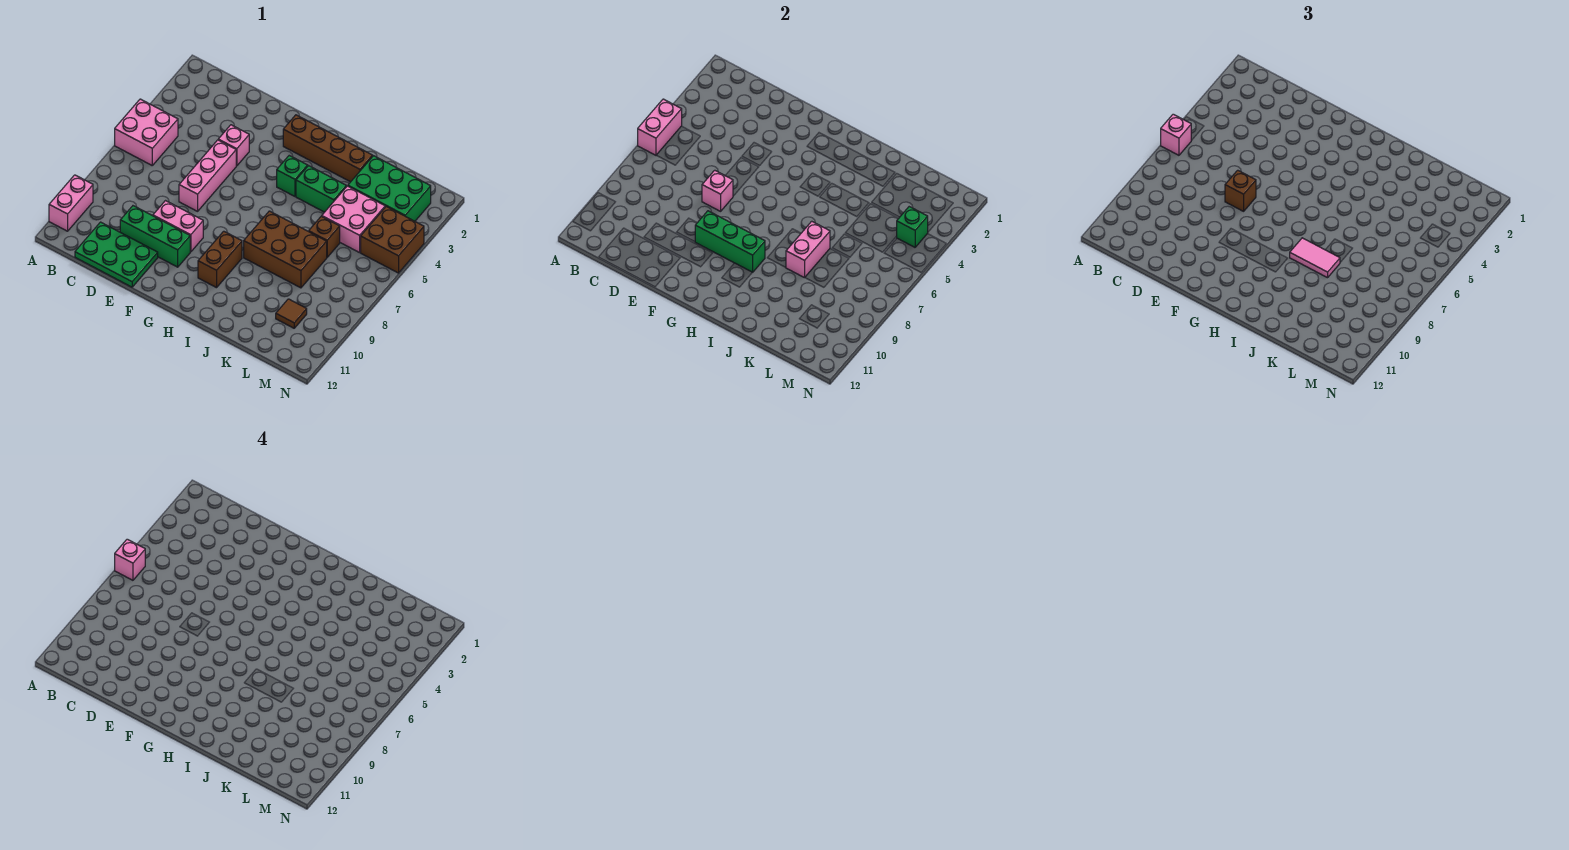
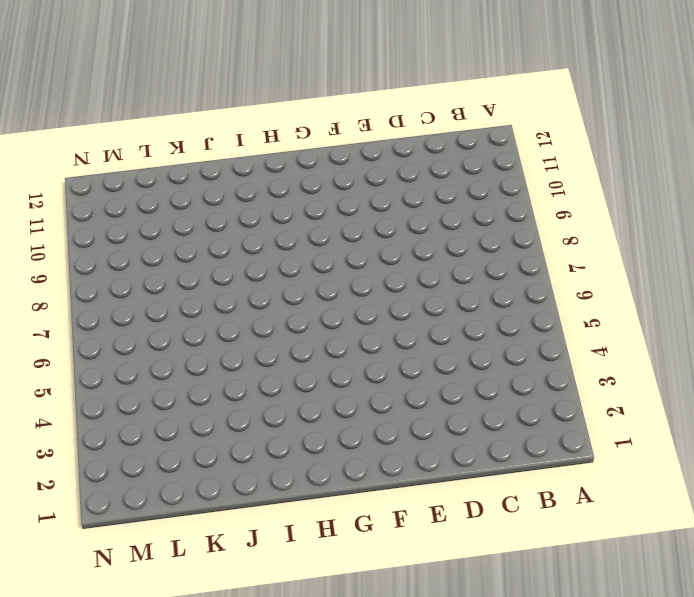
none -> pink 2x2 brick [115,99,178,165]
none -> pink 1x2 brick [49,175,93,231]
none -> green 2x3 plate [75,222,158,287]

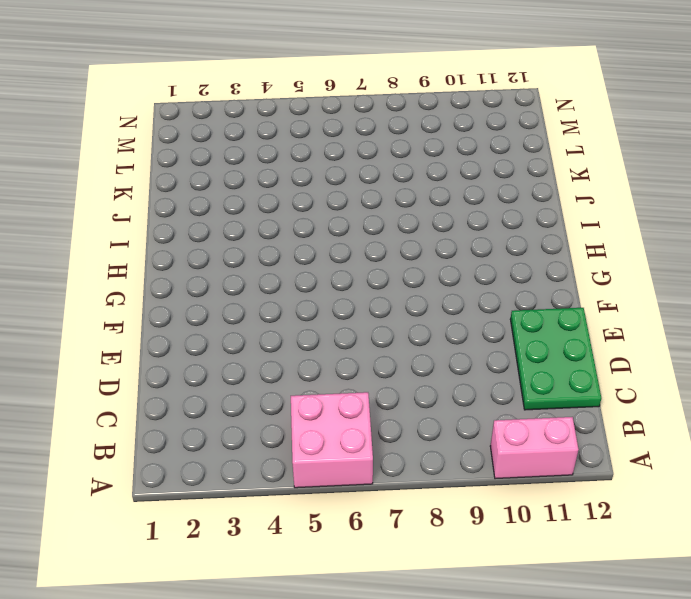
none -> green 1x3 brick [120,206,190,267]
none -> pink 1x1 brick [218,125,249,166]
none -> pink 1x3 brick [179,140,236,211]

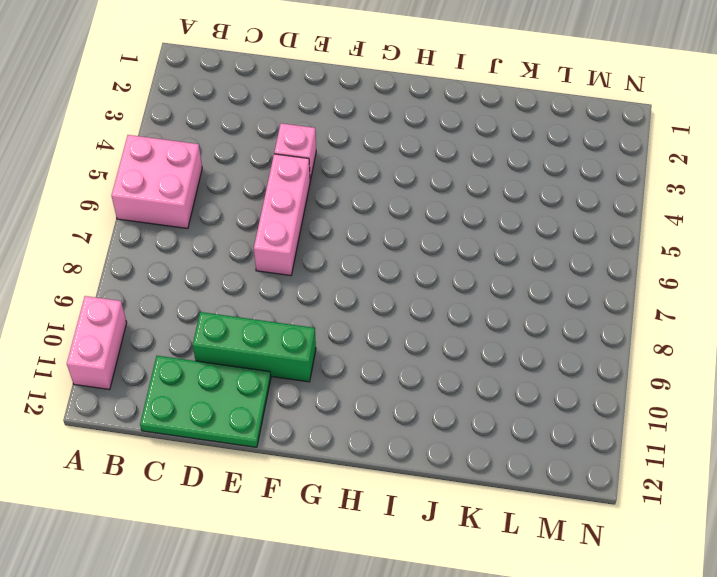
none -> pink 1x2 brick [153,201,203,252]
none -> brown 1x4 brick [283,115,373,182]
none -> green 1x1 brick [277,155,308,196]

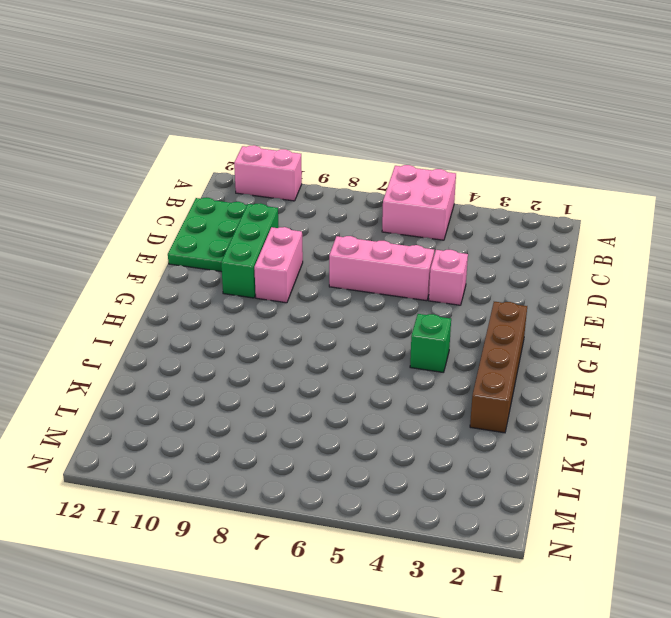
none -> brown 1x2 brick [198,231,242,288]
none -> green 1x2 brick [296,166,346,212]
none -> brown 2x3 brick [244,211,327,288]

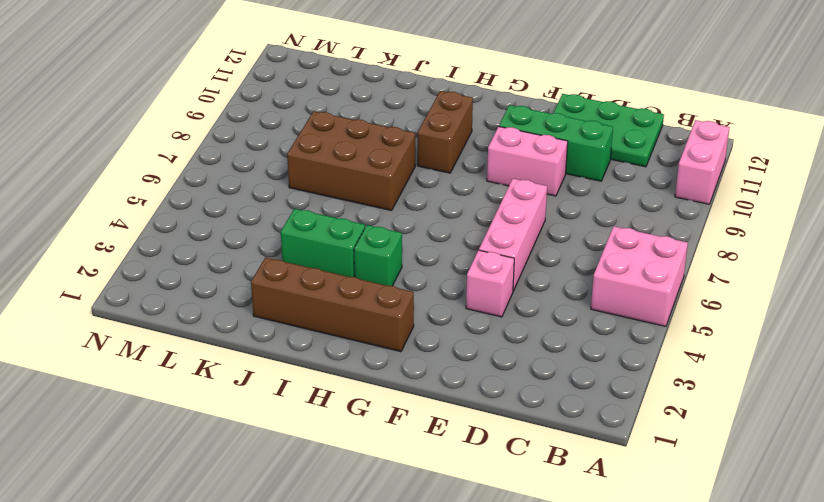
none -> green 2x3 brick [348,156,431,221]
none -> pink 2x2 brick [322,186,385,253]
none -> brown 1x1 brick [309,216,340,257]

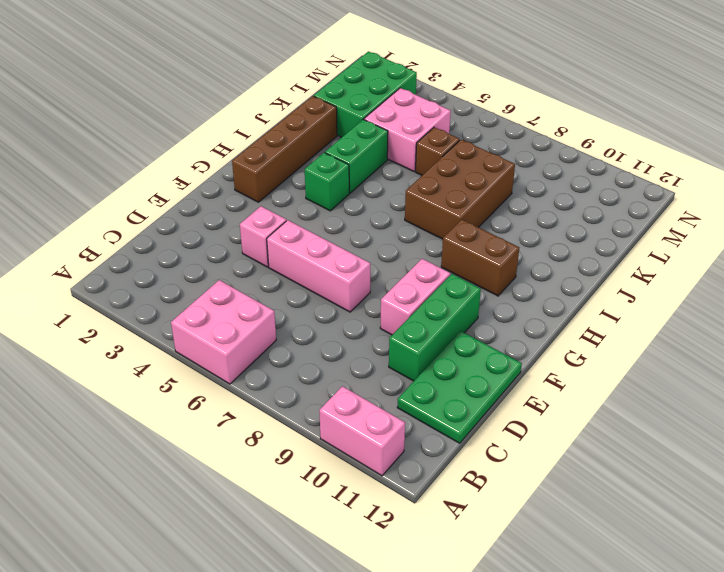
none -> brown 1x1 tile [276,299,307,328]
none -> brown 2x2 brick [361,207,424,273]
none -> pink 1x2 brick [638,99,682,155]

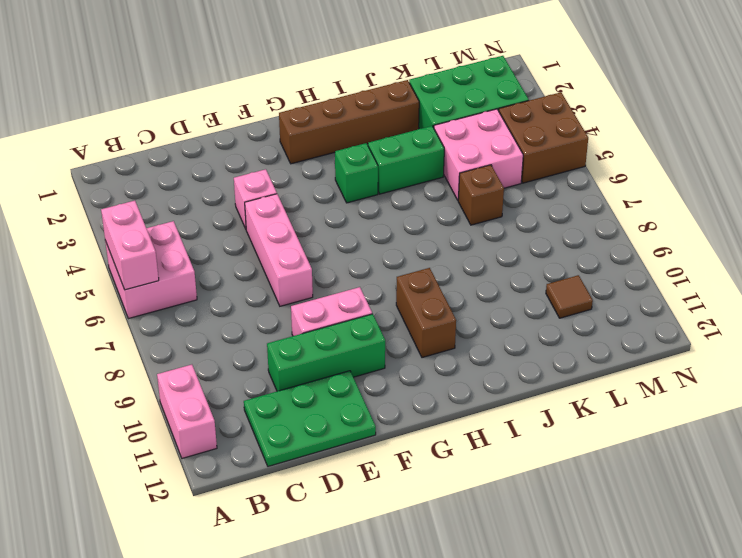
none -> brown 2x3 brick [244,211,327,288]
none -> pink 1x1 brick [702,170,733,211]
none -> green 1x3 brick [695,211,765,272]

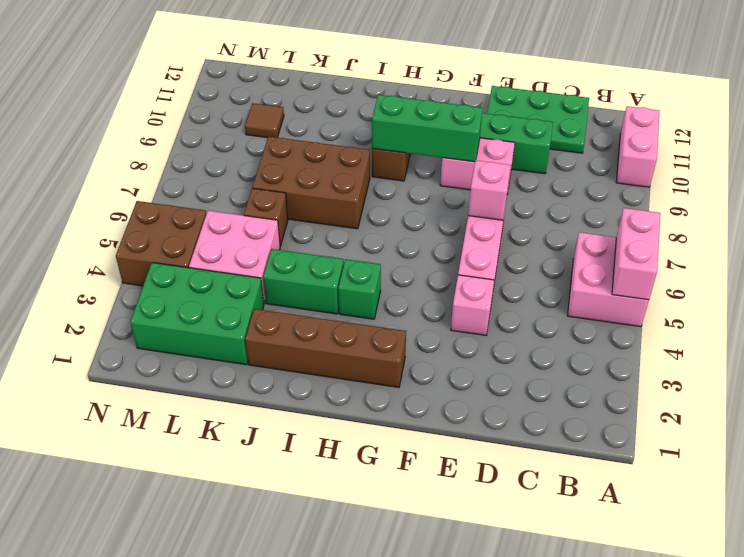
none -> pink 1x2 brick [786,221,830,278]
none -> green 1x1 brick [897,207,928,247]
none -> pink 1x1 brick [1161,114,1191,155]

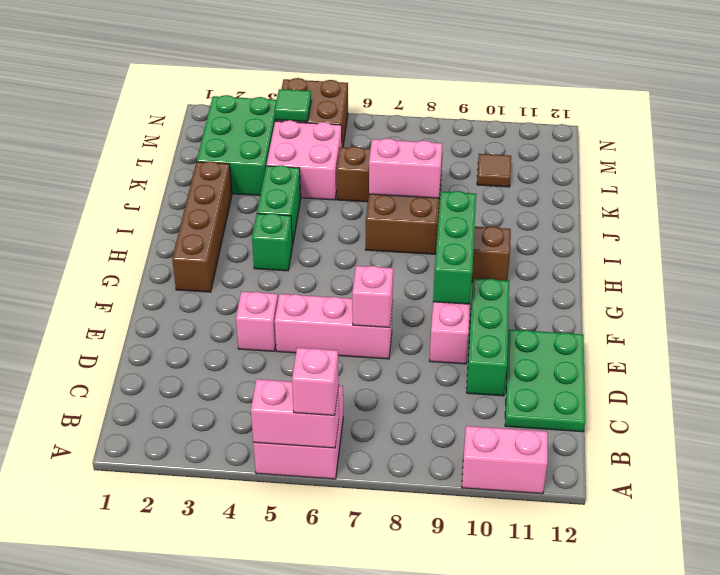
green 1x1 tile [275,89,311,122] -> green 1x1 brick [897,207,928,247]
none -> brown 1x1 brick [1225,170,1256,211]
none -> pink 1x2 tile [1290,238,1340,278]
none -> pink 1x1 brick [115,539,145,580]

